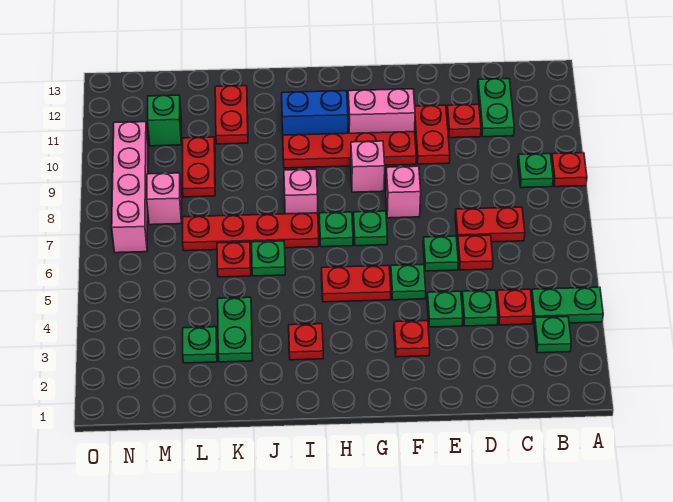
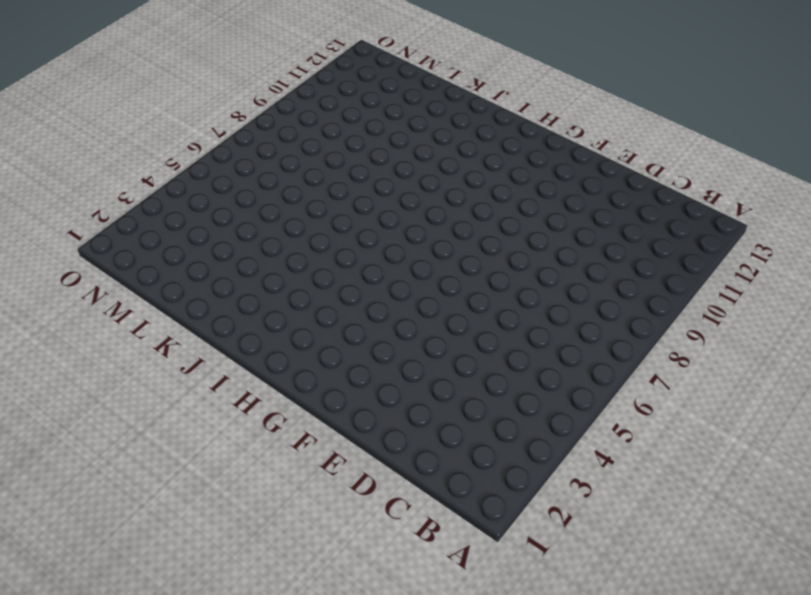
none -> green 1x2 plate [531,287,603,323]
none -> red 1x1 plate [551,153,587,187]
none -> green 1x1 plate [534,317,571,353]
none -> green 1x1 plate [518,154,553,188]

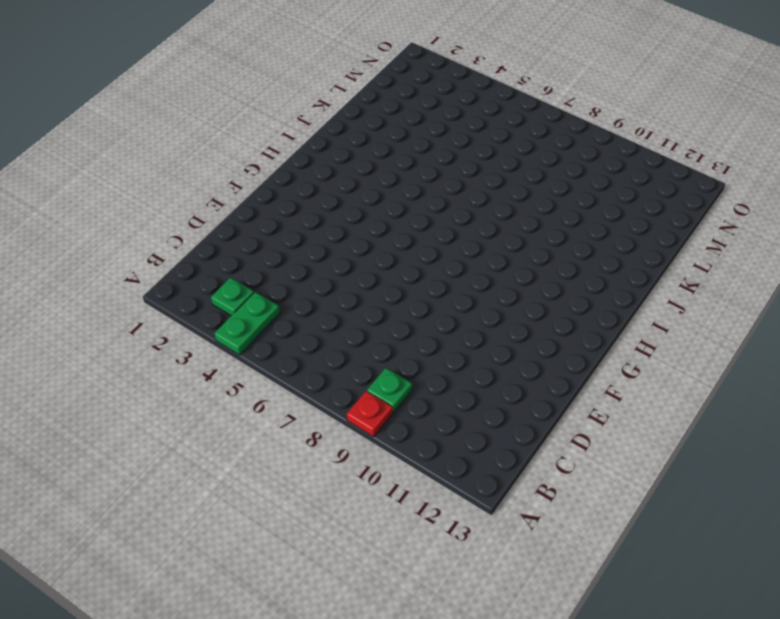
none -> red 1x1 plate [497,289,533,325]
none -> red 1x2 plate [455,207,525,243]
none -> green 1x2 plate [478,79,514,137]
none -> green 1x1 plate [462,290,498,326]

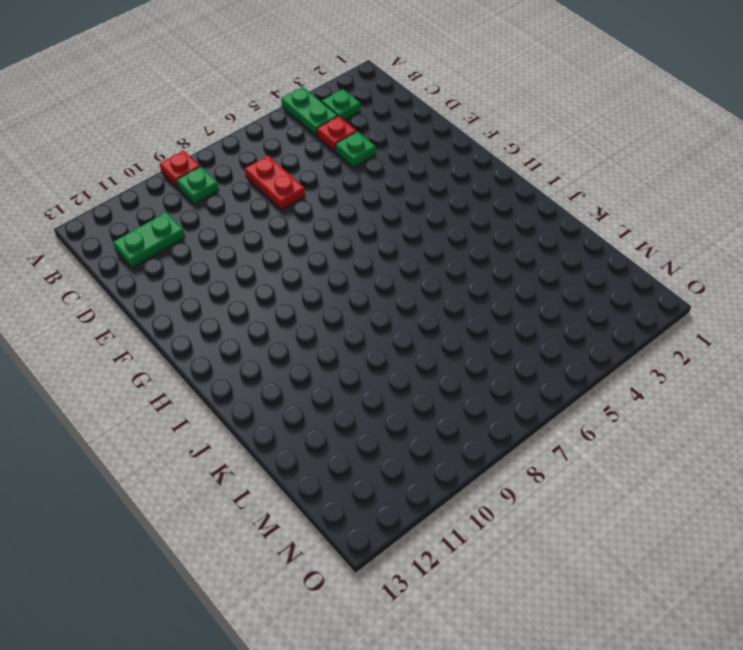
none -> red 1x1 plate [457,235,493,270]
none -> red 1x1 plate [447,104,481,138]
none -> green 1x1 plate [427,291,463,327]
none -> green 1x1 plate [423,236,458,271]

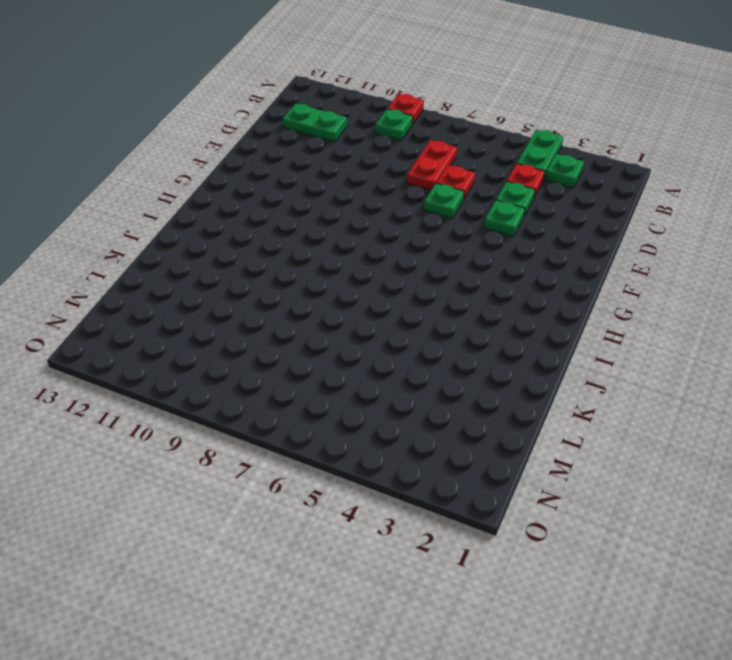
none -> red 1x1 plate [447,104,481,138]
none -> red 1x2 plate [415,105,450,164]
none -> red 1x1 plate [394,321,430,357]
none -> green 1x1 plate [391,264,426,300]

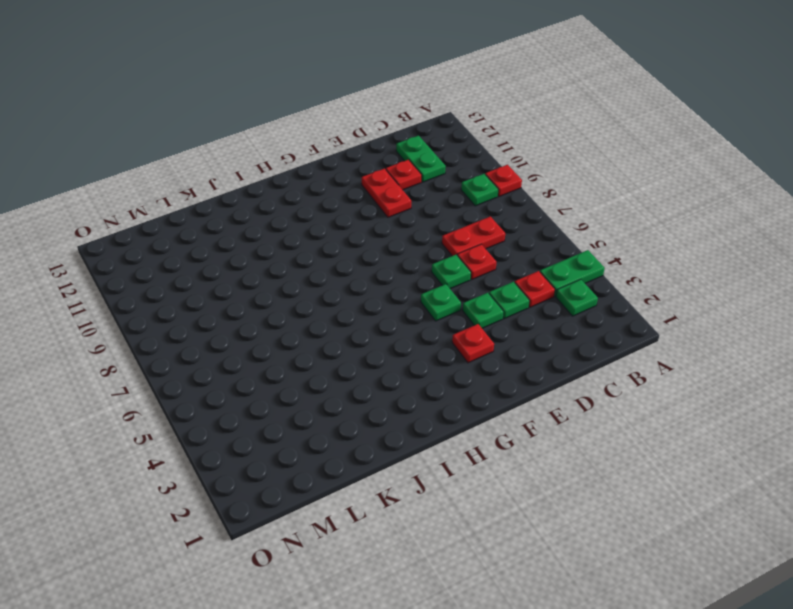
none -> pink 1x1 brick [386,166,421,218]
none -> red 1x4 plate [283,132,416,168]
none -> pink 1x2 brick [348,89,415,133]
none -> red 1x2 plate [322,265,391,302]

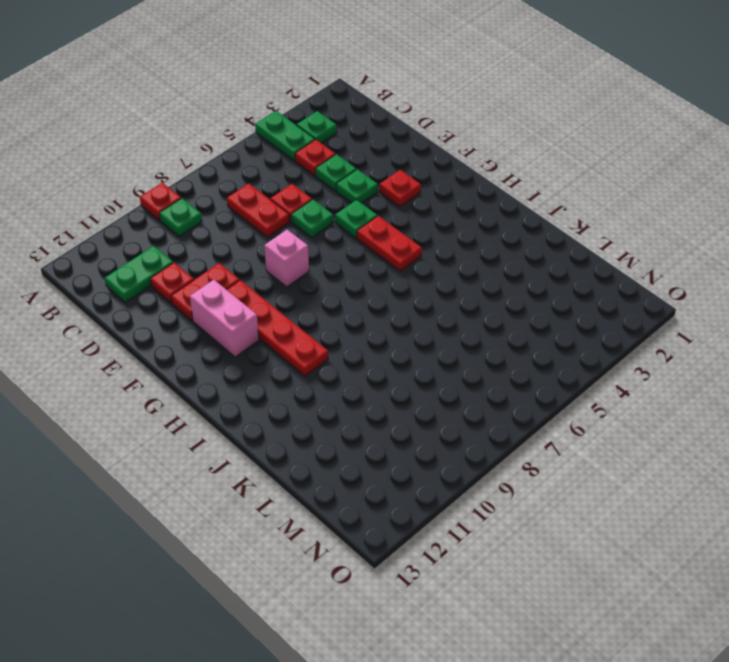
none -> green 1x1 plate [353,211,388,246]
none -> pink 1x1 brick [351,141,385,192]
none -> green 1x1 plate [319,212,353,247]
none -> blue 1x2 brick [282,91,348,135]

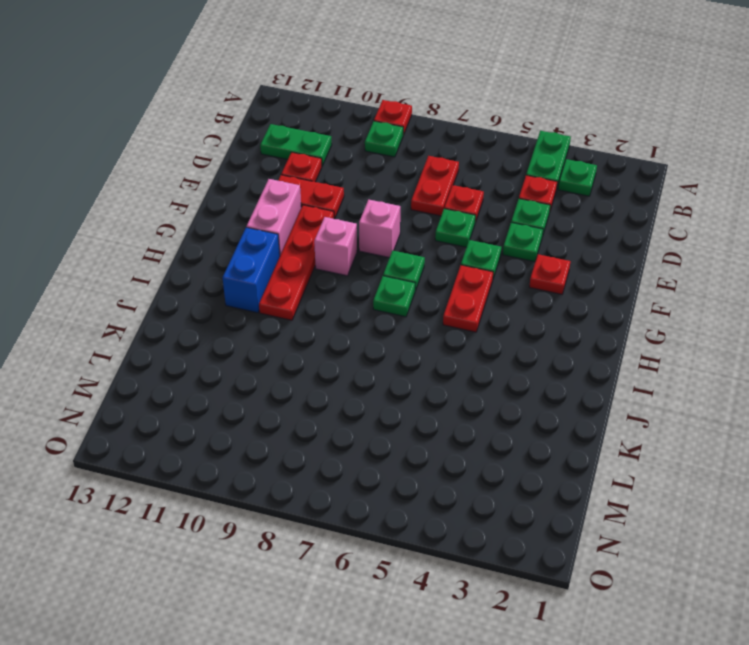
none -> red 1x1 plate [289,324,323,360]
none -> red 1x4 plate [183,213,319,251]
none -> pink 1x1 brick [284,169,318,214]
none -> green 1x1 plate [252,241,285,276]

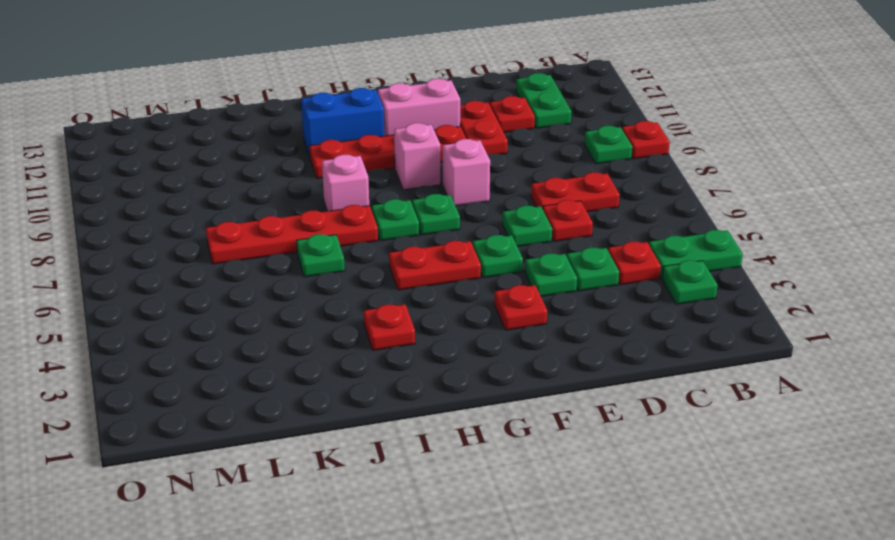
none -> green 1x2 plate [218,297,253,362]
none -> red 1x1 plate [217,242,251,277]
none -> red 1x2 plate [215,86,248,144]
none -> green 1x1 plate [183,327,217,363]

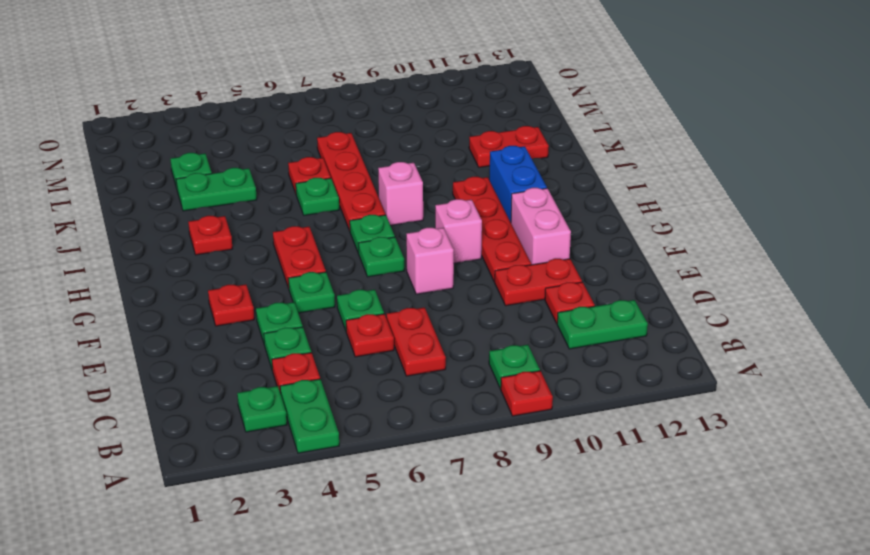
none -> red 1x2 plate [183,137,215,197]
none -> pink 1x1 brick [147,173,182,225]
none -> green 1x1 brick [148,95,182,146]
none -> pink 1x4 brick [112,122,148,253]

